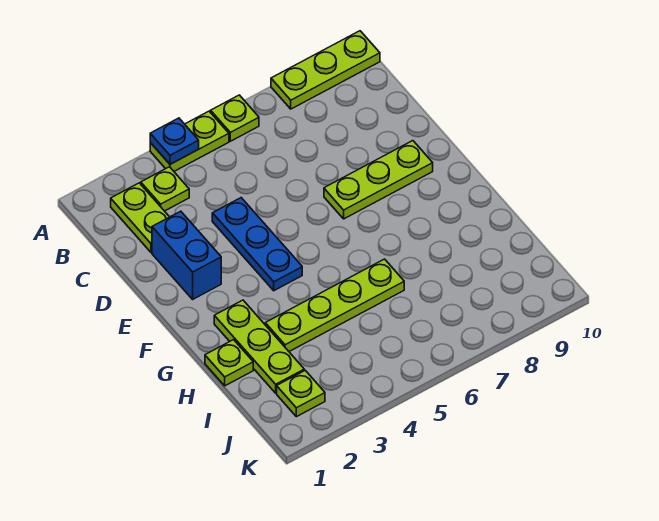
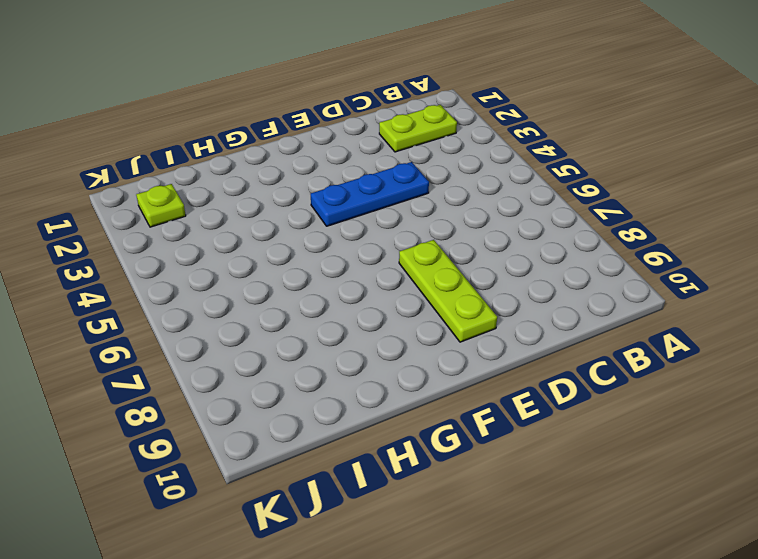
none -> lime 1x2 plate [150,111,229,171]
none -> lime 1x1 plate [211,95,259,141]
none -> lime 1x3 plate [271,31,380,109]

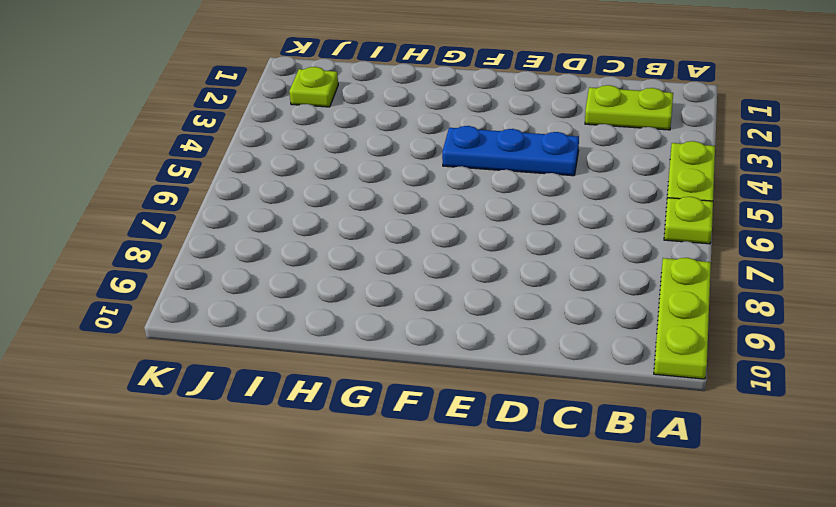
none -> lime 1x1 plate [141,167,189,211]
none -> blue 1x2 brick [152,211,221,299]
none -> lime 1x3 plate [324,141,433,219]

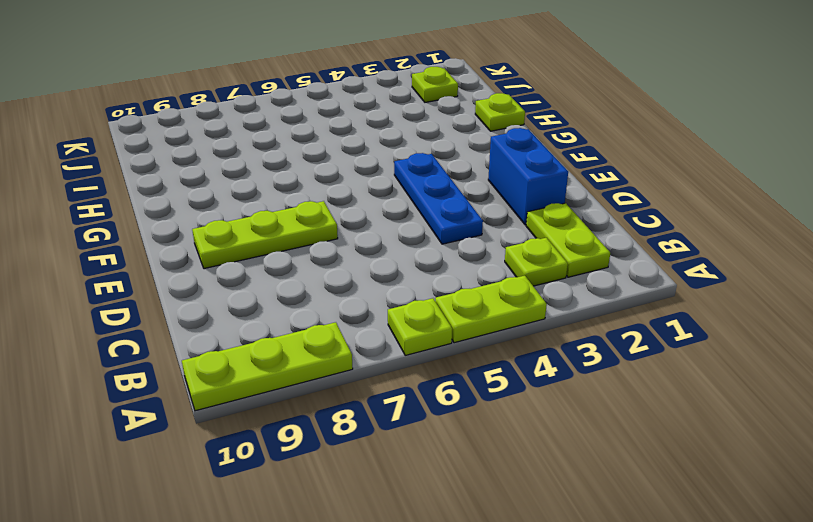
none -> lime 1x3 plate [214,300,304,393]
none -> lime 1x4 plate [265,259,404,352]
none -> blue 1x1 plate [150,118,199,164]

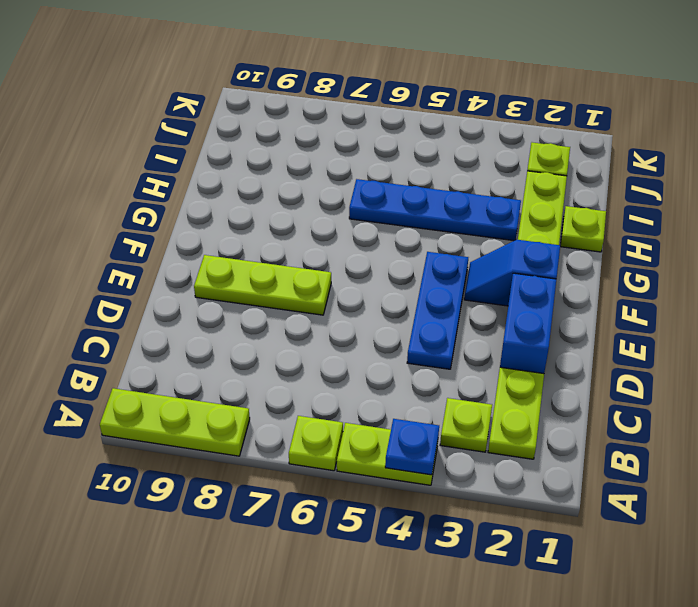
blue 1x2 slope [464,240,560,306] -> none
blue 1x4 plate [349,179,521,241] -> lime 1x4 plate [265,259,404,352]

